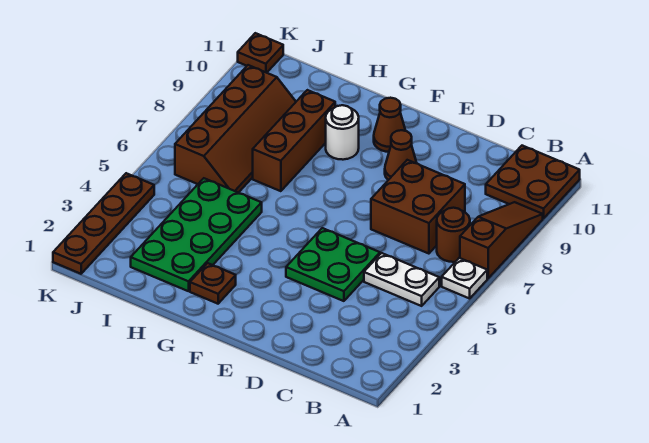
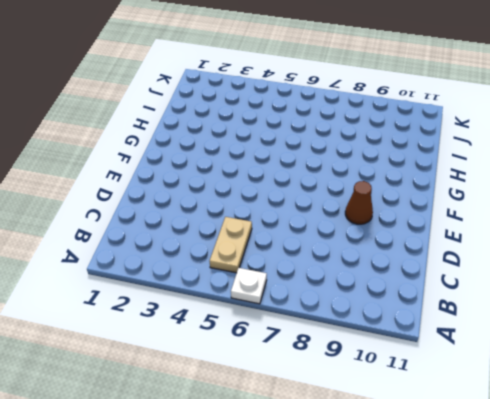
tan 1x2 plate [210,217,252,273] -> white 1x2 plate [364,253,439,306]
none -> brown 1x3 slope [460,202,543,278]
none -> brown 2x2 plate [486,146,580,218]
none -> brown 1x1 round brick [437,208,470,262]

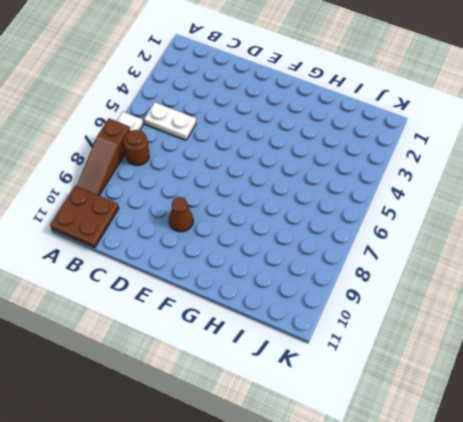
none -> brown 2x2 brick [371,160,465,254]
none -> green 2x2 plate [286,228,380,301]
none -> brown 1x1 cone [374,98,406,152]

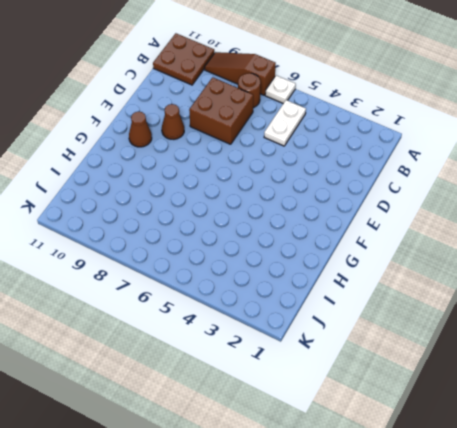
none -> green 2x2 plate [286,228,380,301]
none -> brown 1x1 plate [190,263,236,304]
none -> white 1x1 round brick [326,105,359,160]

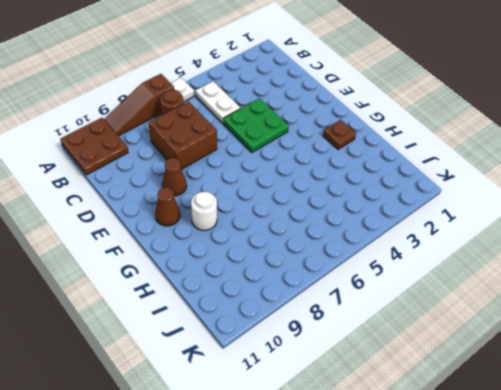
none -> green 2x4 plate [131,178,262,291]
none -> brown 1x3 brick [253,90,335,191]
none -> brown 2x4 slope [175,65,296,193]

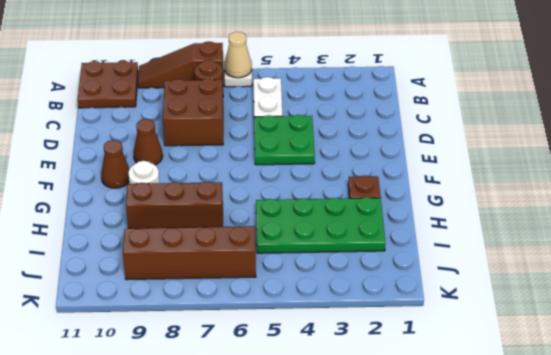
tan 1x1 cone [224,32,252,78] -> none
none -> brown 1x4 plate [53,173,154,274]
none -> brown 1x1 plate [238,33,283,73]

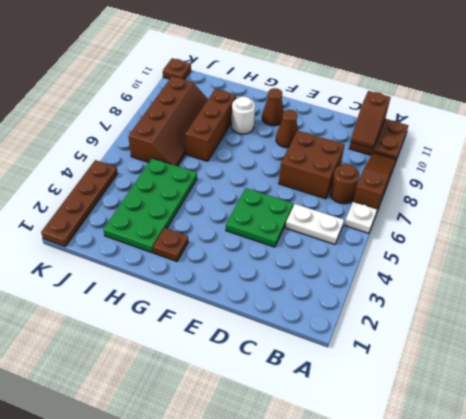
brown 1x2 slope [351,91,391,149] -> none

